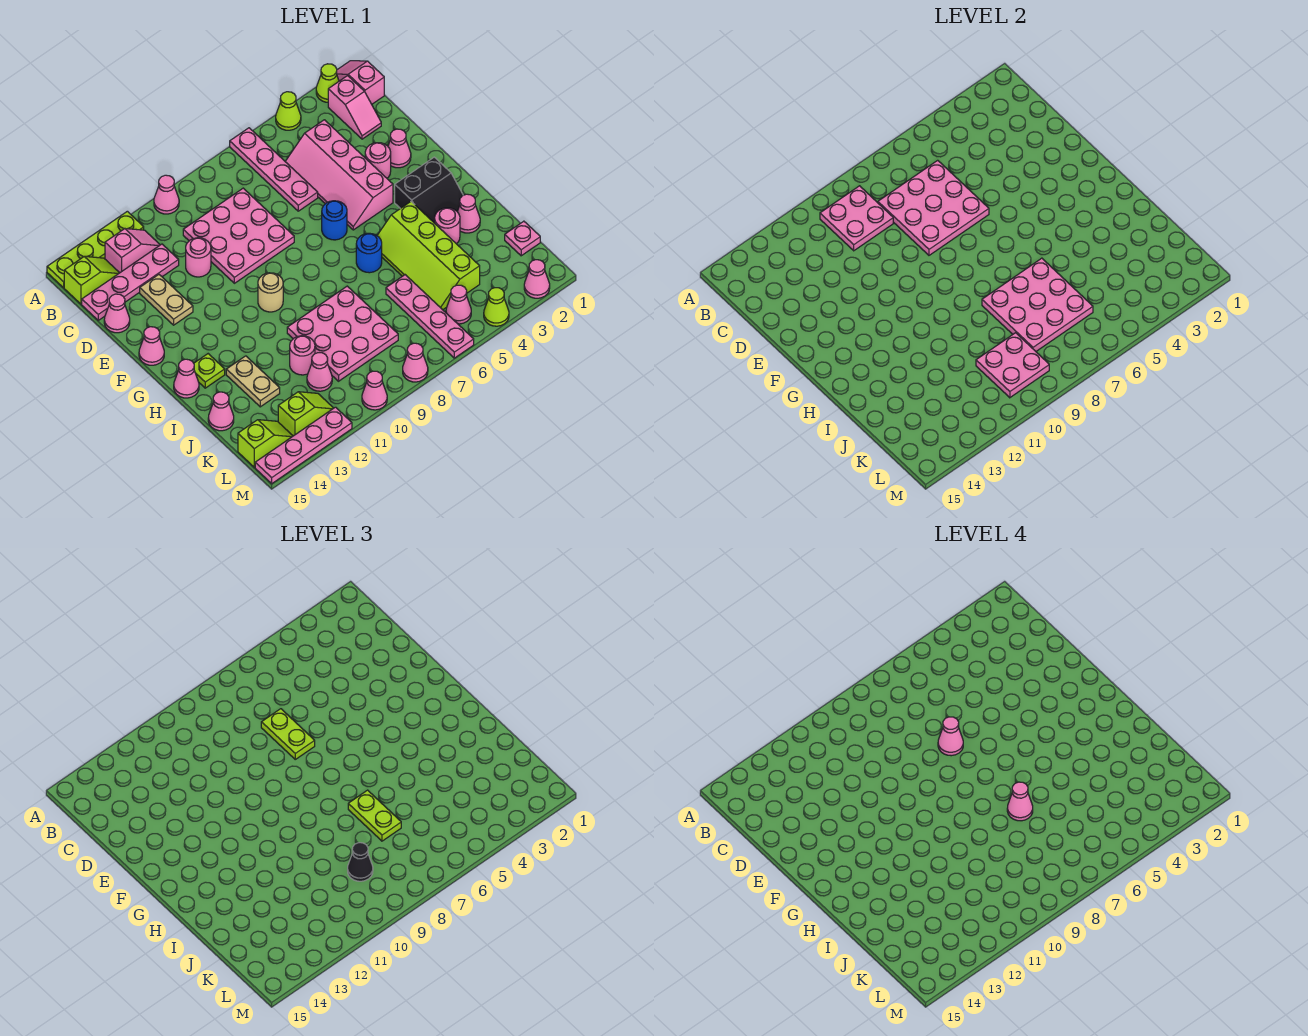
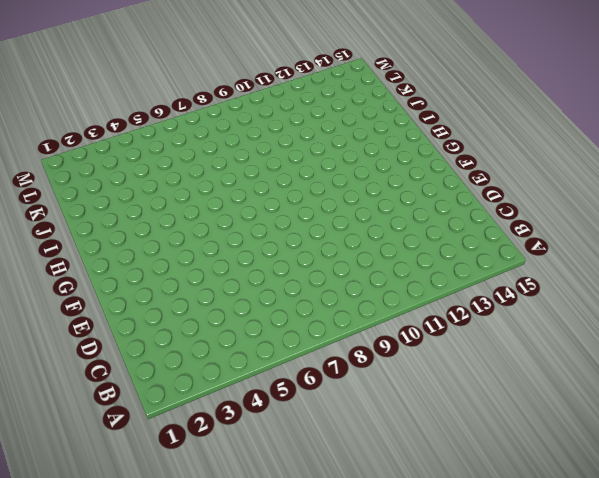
none -> pink 1x2 slope [337,61,384,104]
none -> lime 1x1 cone [316,64,339,102]
none -> lime 1x1 cone [276,92,301,130]
none -> pink 1x4 plate [230,128,318,211]

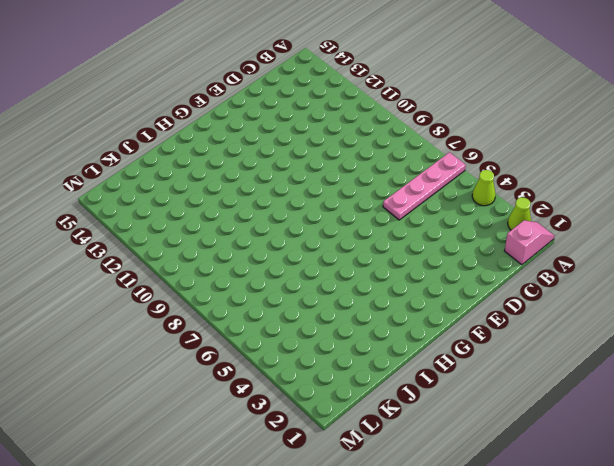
none -> pink 1x1 cone [154,175,179,214]
none -> lime 1x4 plate [47,211,144,288]
none -> pink 1x2 slope [328,76,381,139]
none -> pink 1x2 slope [105,229,160,273]

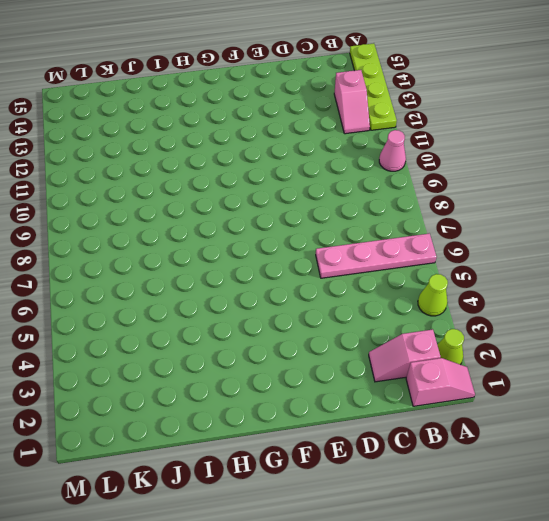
none -> lime 1x2 slope [64,256,119,304]
none -> pink 2x4 slope [285,120,393,230]
none -> pink 3x3 plate [183,188,294,283]
none -> pink 1x4 plate [82,244,179,320]

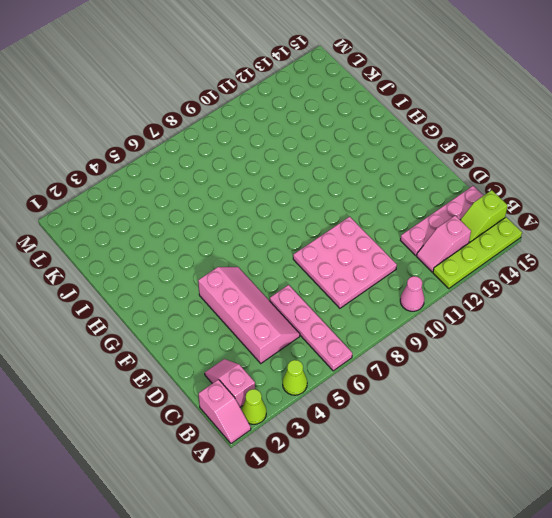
none -> pink 1x1 round brick [186,238,211,277]
none -> tan 1x2 plate [140,275,193,325]
none -> pink 1x1 cone [104,294,130,333]
none -> pink 1x1 cone [388,129,411,168]

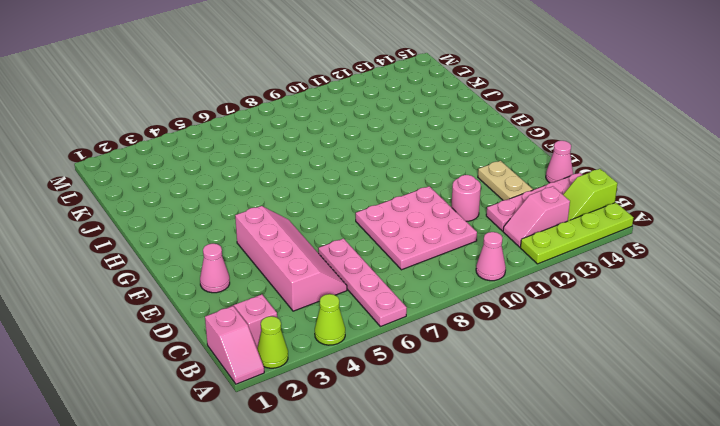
none -> pink 1x1 round brick [365,143,391,178]
none -> blue 1x1 round brick [322,201,347,240]
none -> pink 1x1 cone [139,327,164,365]
none -> black 2x2 slope [395,157,463,223]

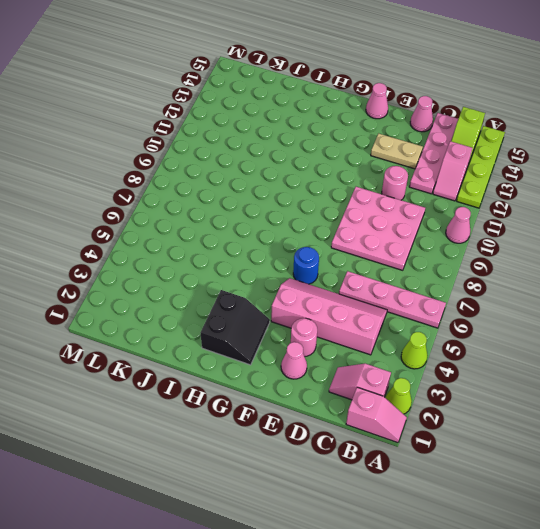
black 2x2 slope [201,290,270,365] -> black 2x2 slope turned to [395,157,463,223]
none -> tan 1x1 round brick [258,273,283,312]
none -> lime 2x4 slope [377,202,480,310]
none -> blue 1x1 round brick [356,233,382,273]
none -> lime 1x1 plate [194,354,225,388]

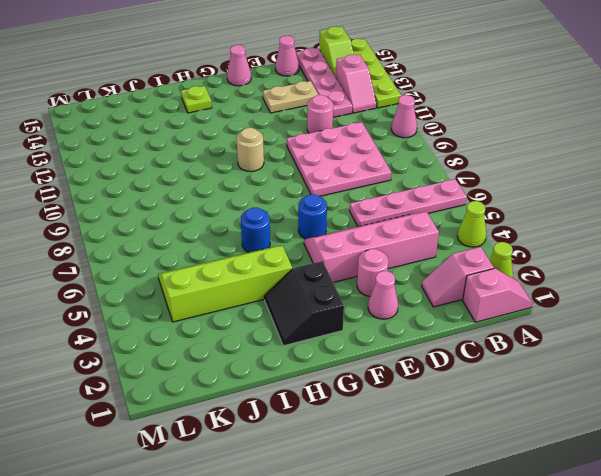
none -> pink 1x1 cone [174,359,199,398]
none -> pink 1x1 cone [457,194,480,233]
none -> pink 1x1 round brick [435,208,460,244]
none -> pink 3x3 plate [287,286,398,381]

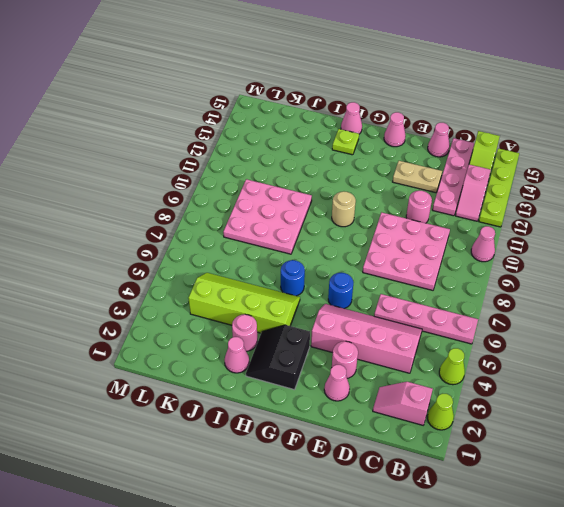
none -> pink 1x2 slope [337,61,384,104]
none -> tan 1x2 plate [226,356,280,407]
none -> pink 1x4 plate [386,275,474,358]
none -> pink 1x1 round brick [290,336,315,375]

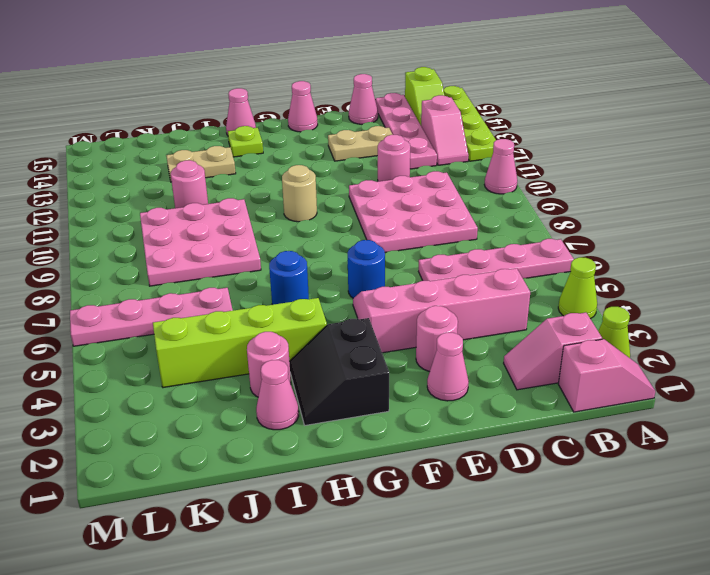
none -> pink 1x1 cone [208,392,234,431]
none -> pink 1x1 plate [505,221,540,256]
none -> pink 1x1 cone [307,353,332,391]
none -> pink 1x1 cone [446,285,471,324]

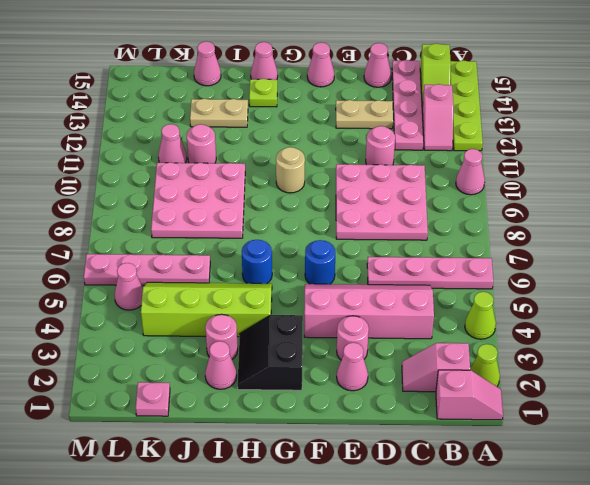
none -> lime 1x2 slope [278,392,333,436]
none -> lime 1x2 slope [238,420,293,467]
none -> pink 1x1 cone [524,260,550,298]
none -> lime 1x1 cone [484,288,509,326]

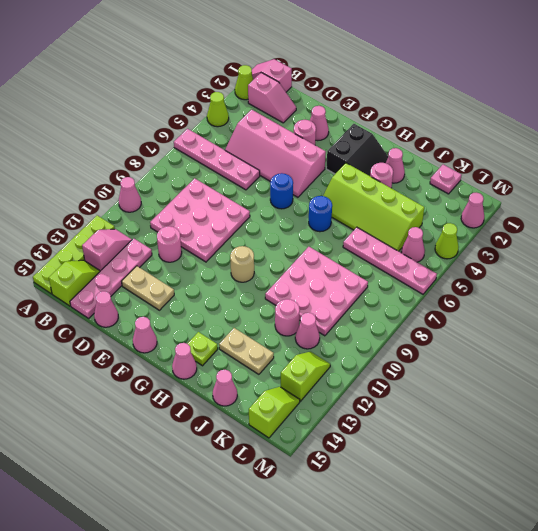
none -> pink 1x1 cone [403,343,428,382]
none -> pink 1x1 cone [362,371,387,410]
none -> pink 1x4 plate [255,407,352,484]
none -> pink 2x2 plate [820,186,893,251]

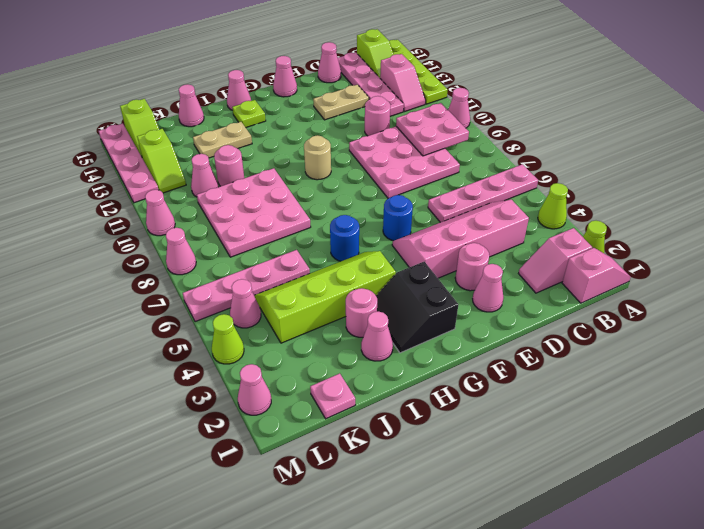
none -> pink 3x3 plate [878,160,989,255]
none -> pink 3x3 plate [982,258,1093,351]
none -> pink 2x2 plate [976,333,1049,398]
none -> lime 1x2 plate [261,709,315,759]

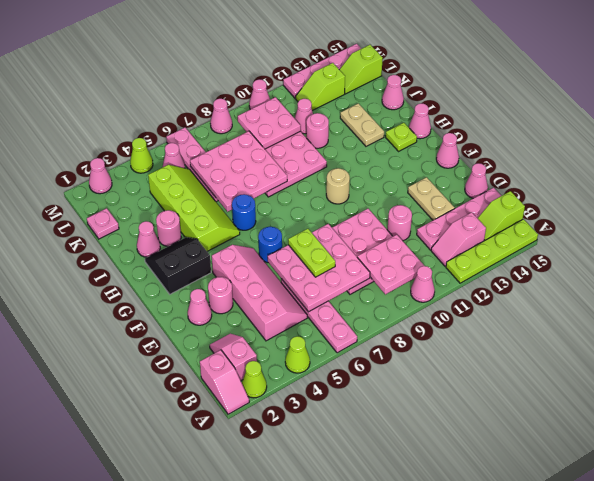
none -> lime 1x2 plate [348,790,401,841]
none -> black 1x1 cone [348,843,373,881]
none -> pink 1x1 cone [938,717,963,756]
none -> pink 1x1 cone [1007,782,1033,821]

